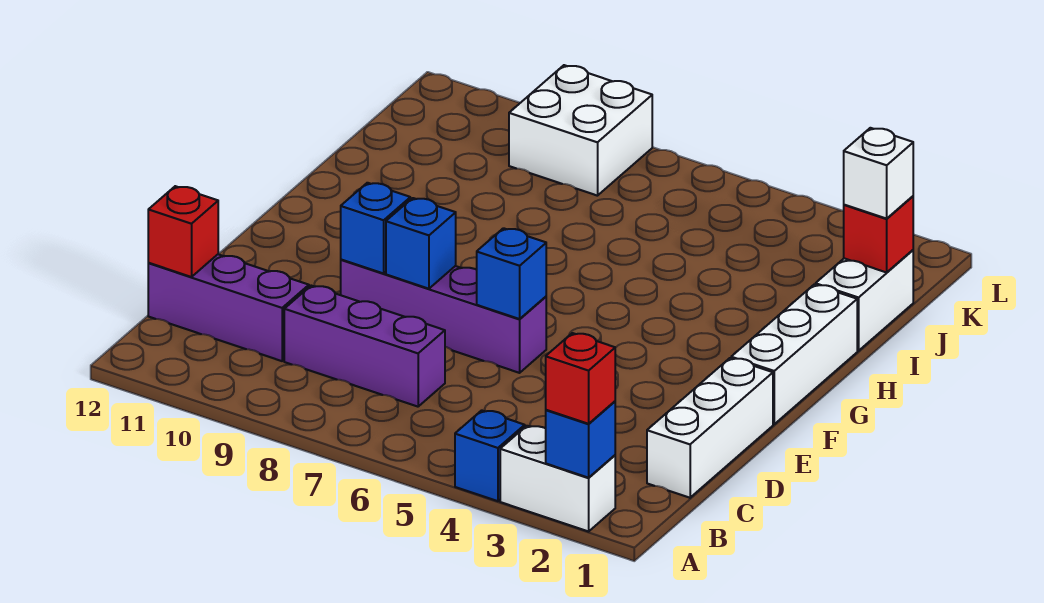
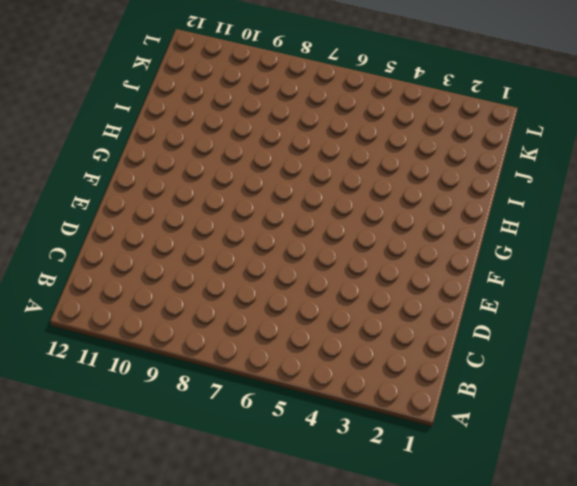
none -> white 1x2 brick [500,426,615,532]
none -> blue 1x1 brick [455,410,525,501]
none -> white 1x3 brick [647,358,773,498]

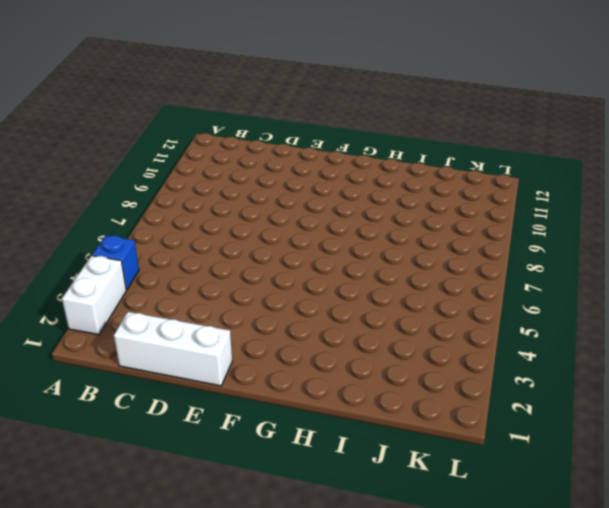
none -> purple 1x3 brick [284,286,445,407]
none -> purple 1x3 brick [148,254,309,361]
none -> purple 1x4 brick [341,260,546,373]

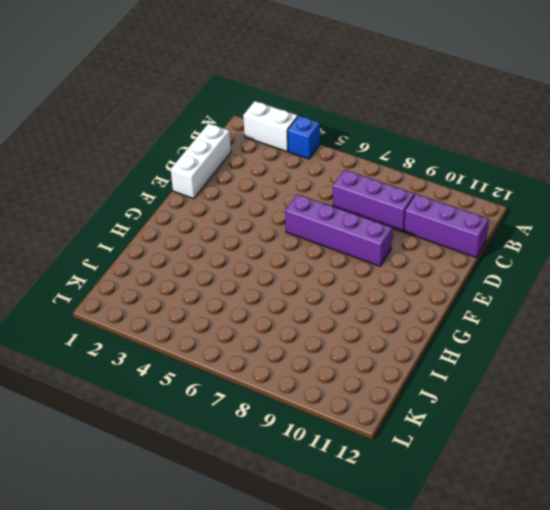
none -> white 1x3 brick [731,284,857,424]
none -> white 1x2 brick [816,250,913,351]
none -> white 2x2 brick [509,65,652,196]

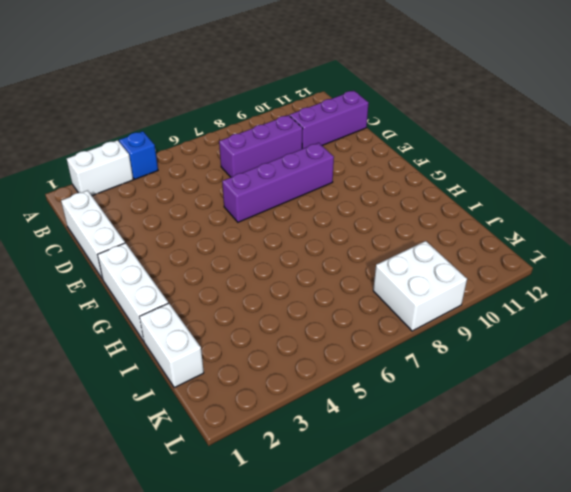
none -> blue 1x1 brick [546,401,615,478]
none -> red 1x1 brick [148,186,218,277]
none -> blue 1x1 brick [477,228,546,319]

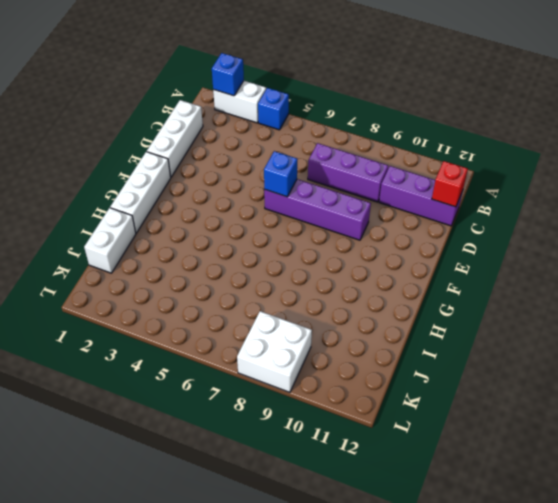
none -> blue 1x1 brick [386,198,456,289]
none -> blue 1x1 brick [341,183,410,273]
none -> red 1x1 brick [844,196,913,272]

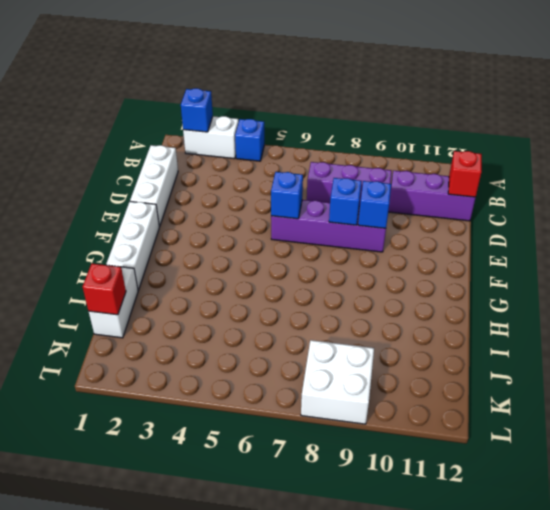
none -> red 1x1 brick [546,333,615,424]
none -> white 1x1 brick [844,128,913,219]

